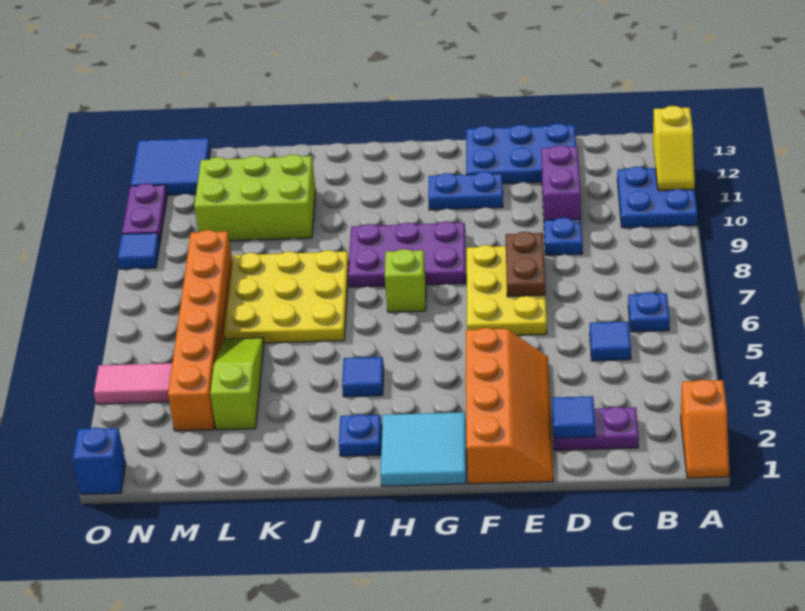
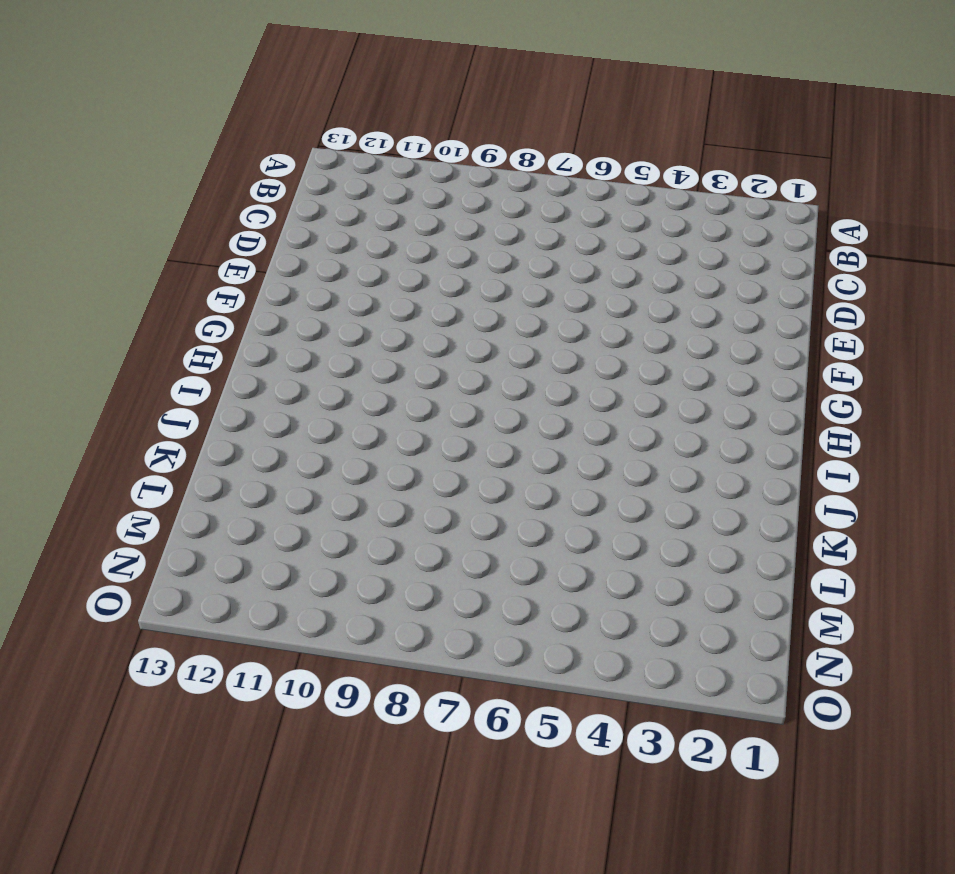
none -> orange 1x2 slope [681,379,729,478]
none -> blue 2x2 plate [617,167,698,228]
none -> blue 1x1 plate [628,292,670,332]

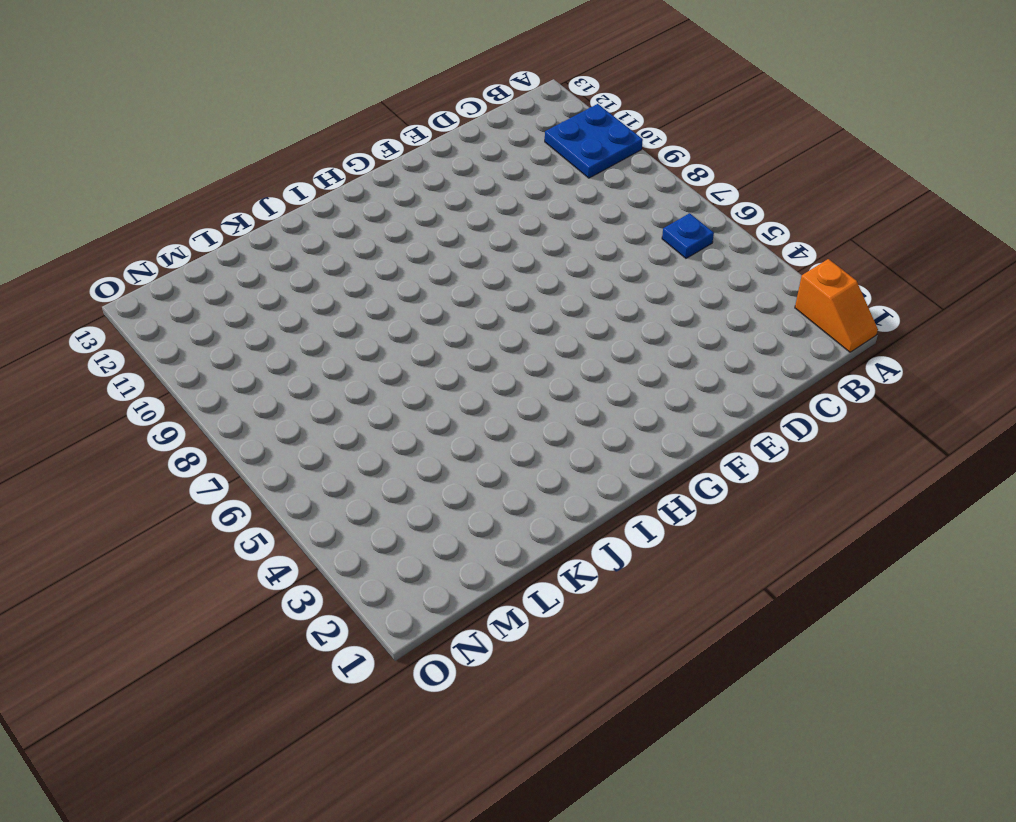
none -> purple 1x2 plate [553,407,639,450]
none -> blue 1x1 tile [590,322,631,361]
none -> blue 1x1 plate [544,217,583,255]

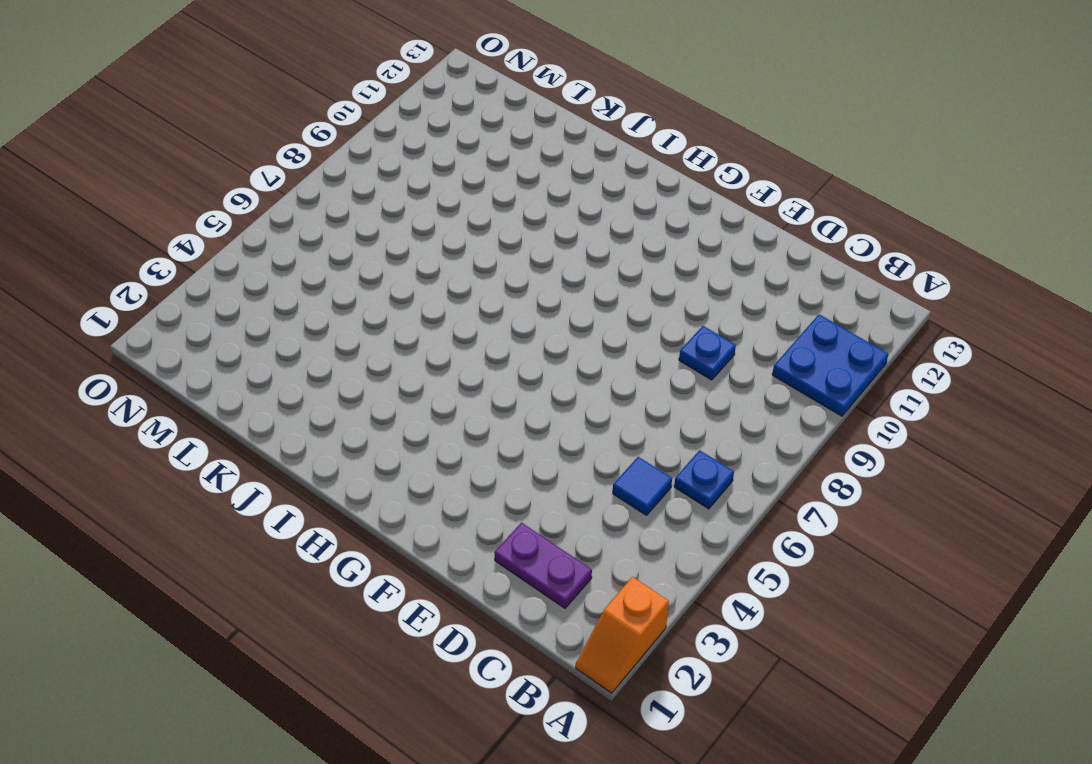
none -> purple 1x2 brick [541,145,581,220]
none -> blue 2x3 plate [466,123,576,184]
none -> orange 2x4 slope [466,328,553,484]

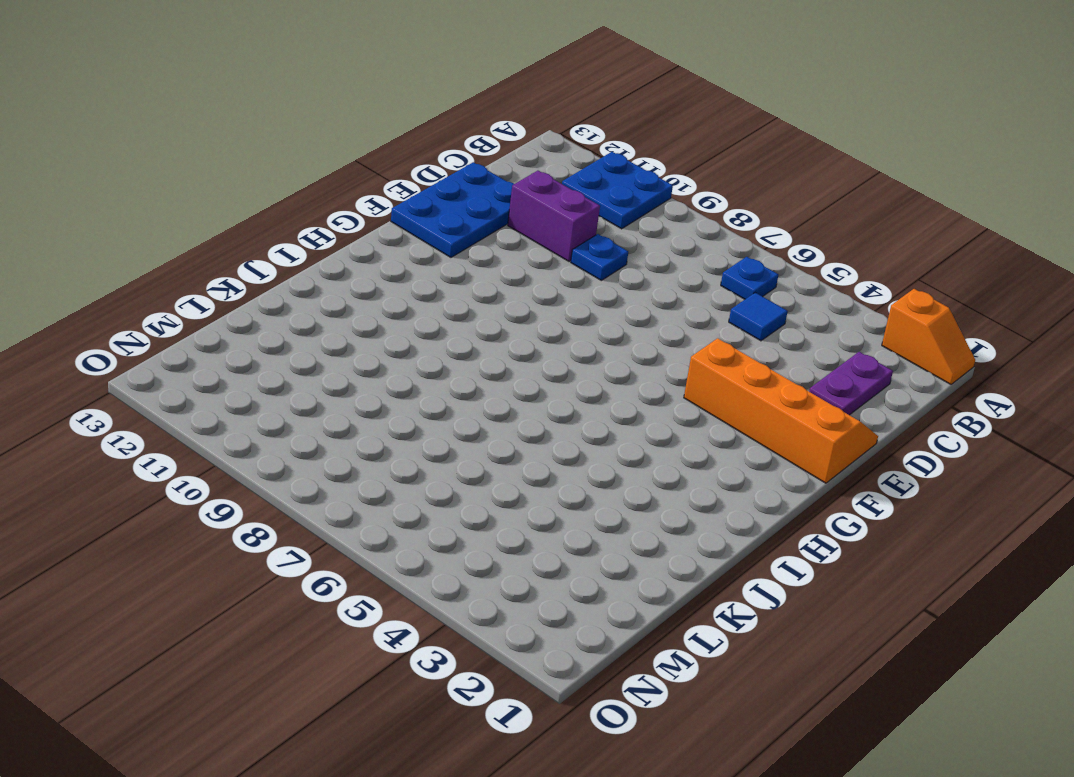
none -> yellow 2x3 plate [467,245,547,335]
none -> blue 1x2 plate [428,172,503,210]
none -> cyan 2x2 tile [381,412,466,486]

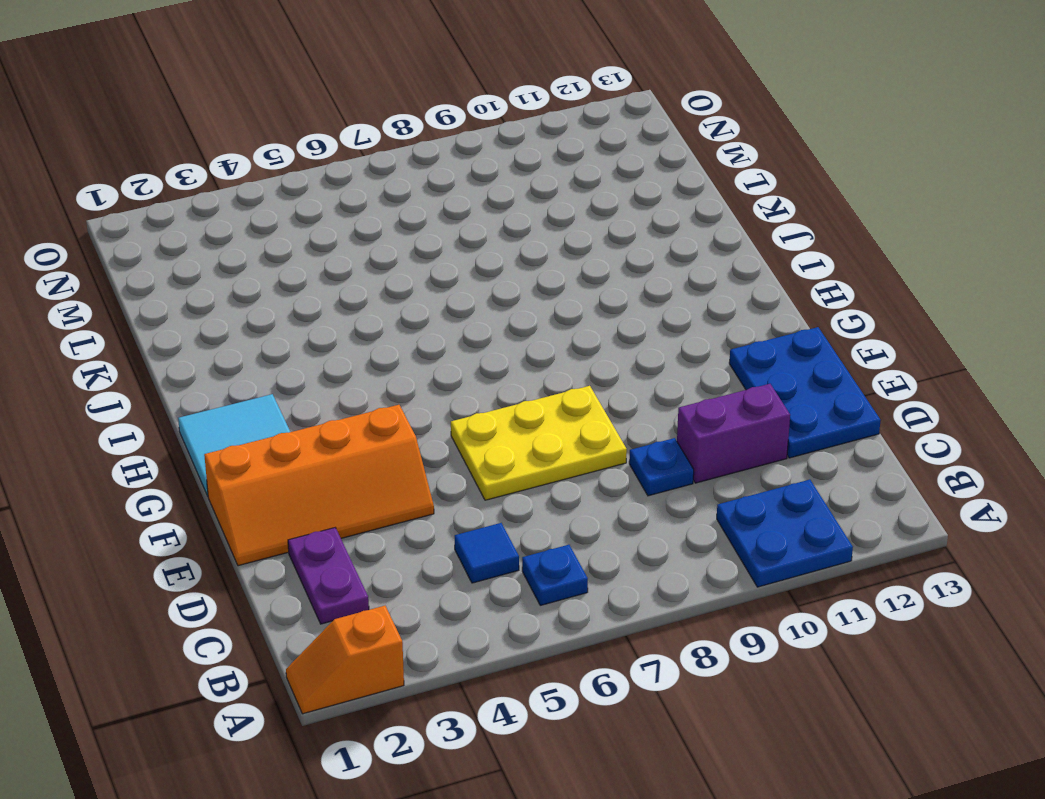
none -> blue 1x2 plate [428,172,503,210]
none -> purple 2x3 plate [348,221,466,287]
none -> lime 1x1 brick [385,249,426,312]

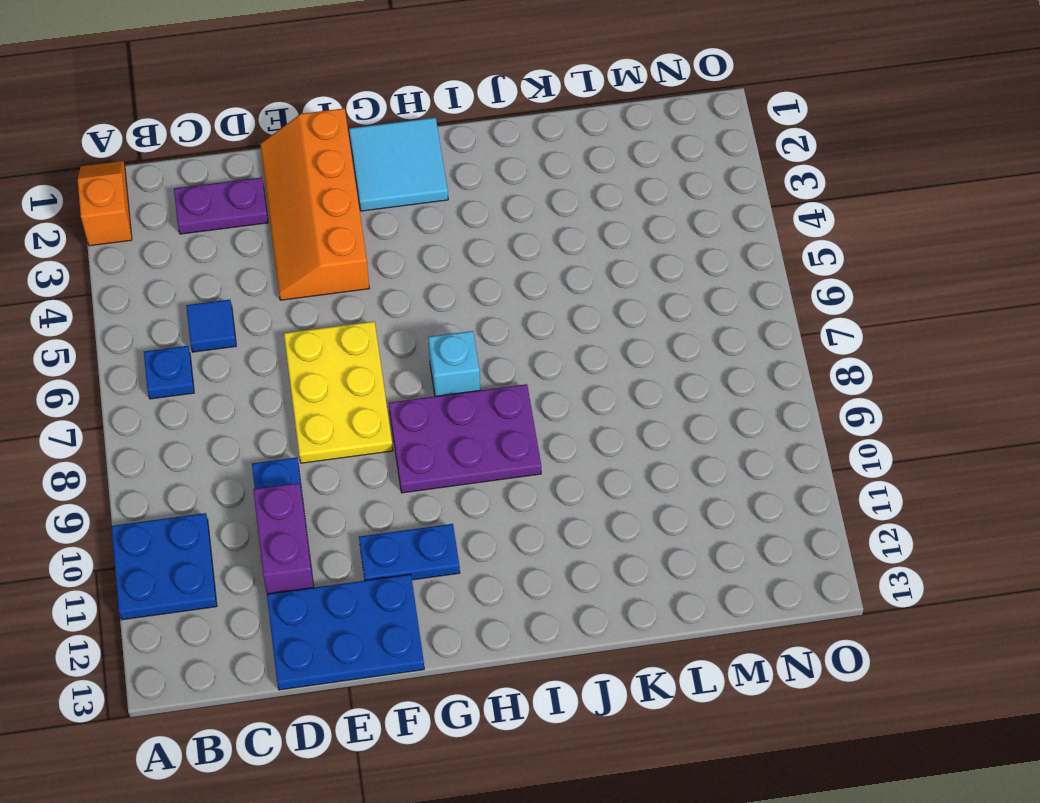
cyan 1x1 brick [428,331,480,396] -> lime 1x1 brick [385,249,426,312]
none -> blue 1x1 plate [339,414,382,456]
none -> blue 1x1 tile [342,357,384,397]
none -> yellow 3x3 plate [224,250,349,343]

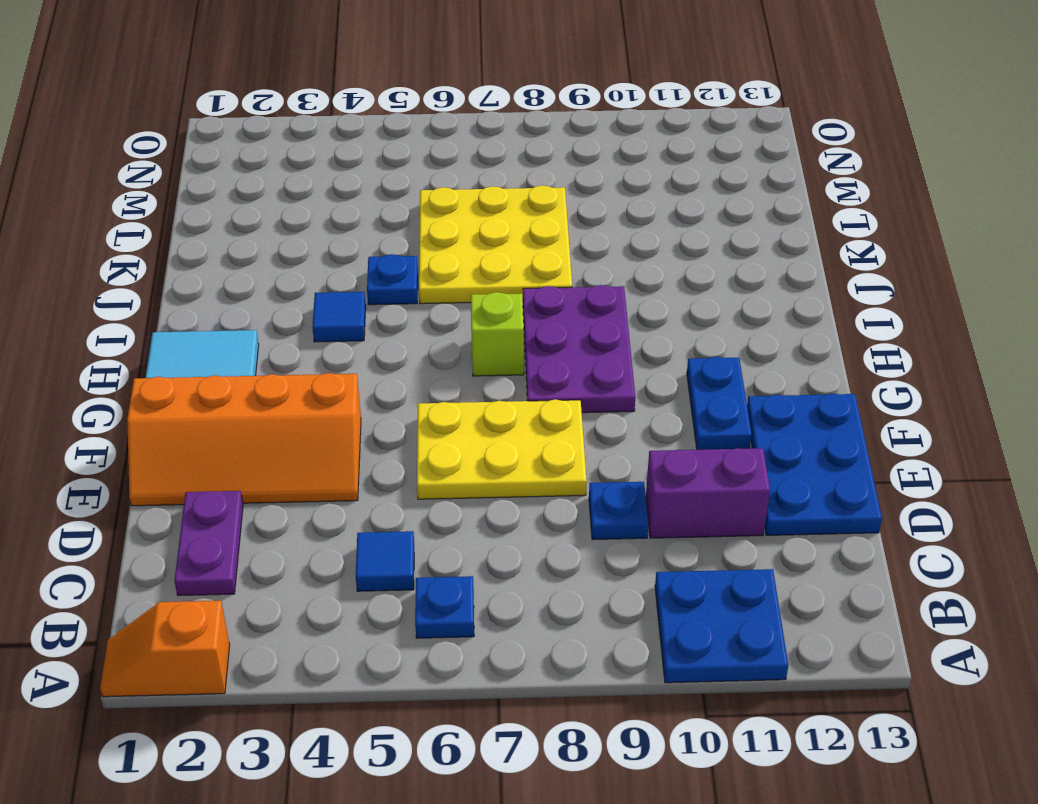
blue 1x1 plate [367,254,418,305] -> blue 1x1 plate moved to [339,414,382,456]
none -> lime 2x3 brick [194,155,316,241]
none -> lime 1x3 slope [210,338,264,430]
none -> orange 1x6 brick [168,230,232,431]

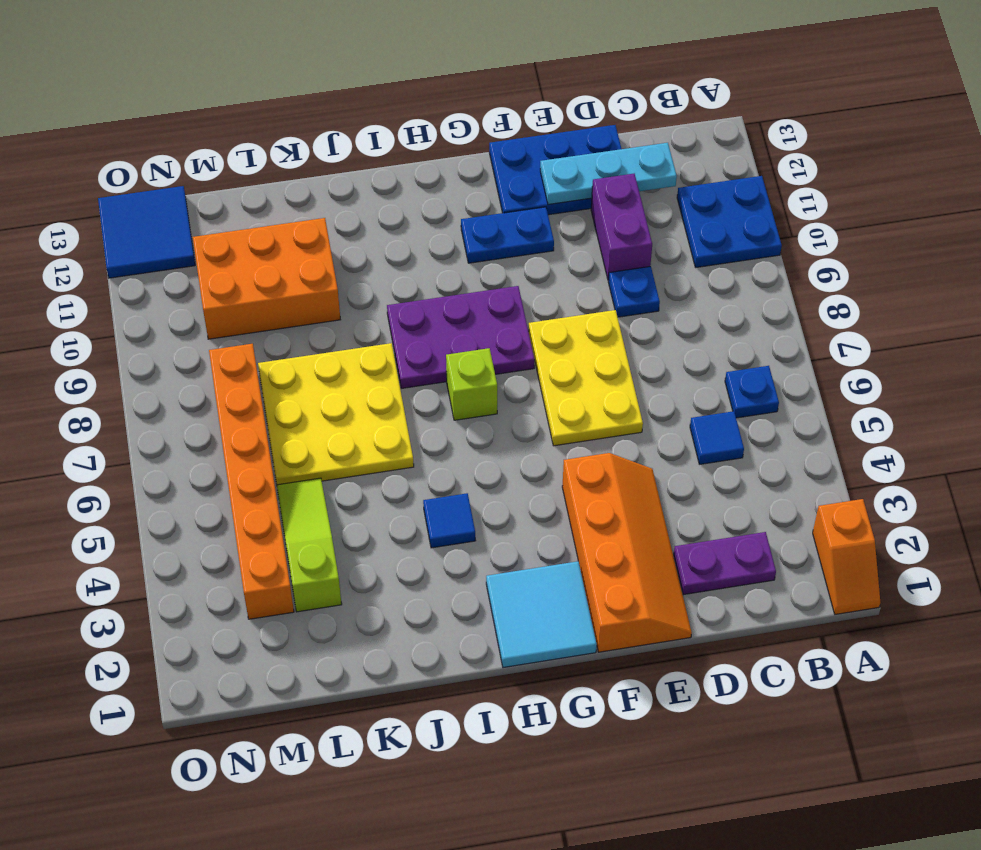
cyan 1x3 plate [540,143,677,205] -> none
orange 2x3 brick [193,218,340,339] -> lime 2x3 brick [194,155,316,241]
none -> blue 1x1 plate [339,414,382,456]
none -> pink 1x2 tile [94,363,172,404]
none -> blue 1x1 brick [73,427,126,494]

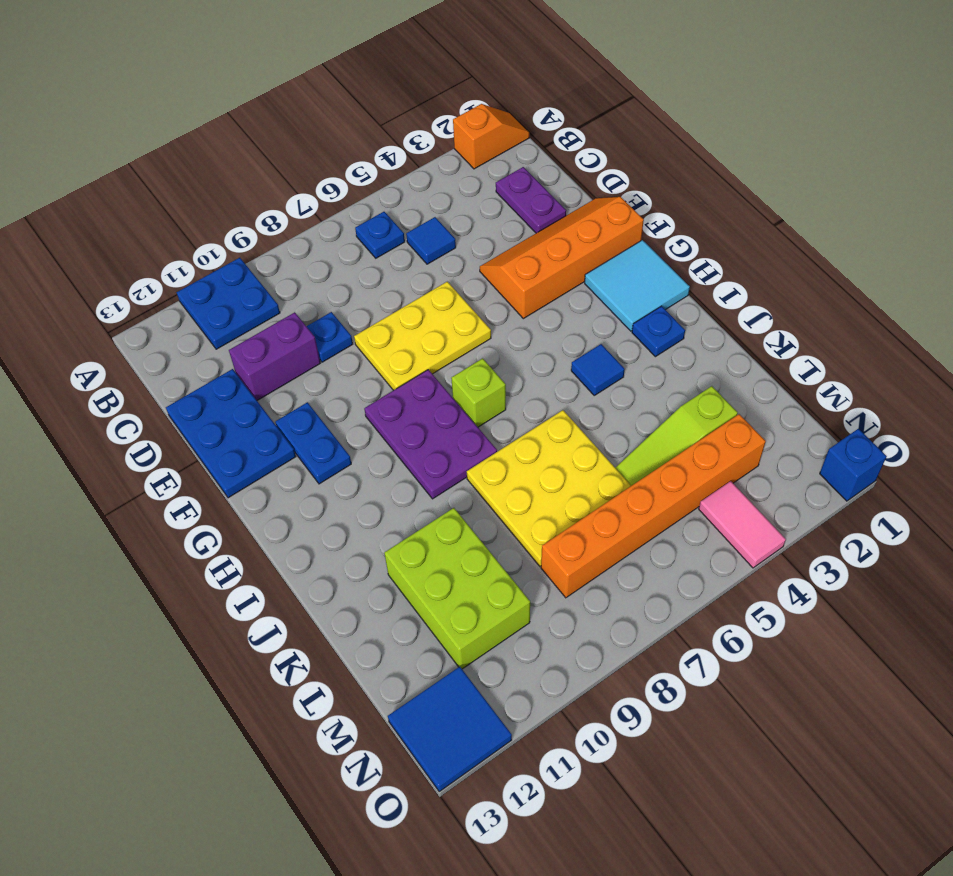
none -> blue 1x1 tile [118,233,160,269]
none -> purple 1x2 plate [122,184,167,242]
none -> yellow 1x2 slope [653,106,695,190]

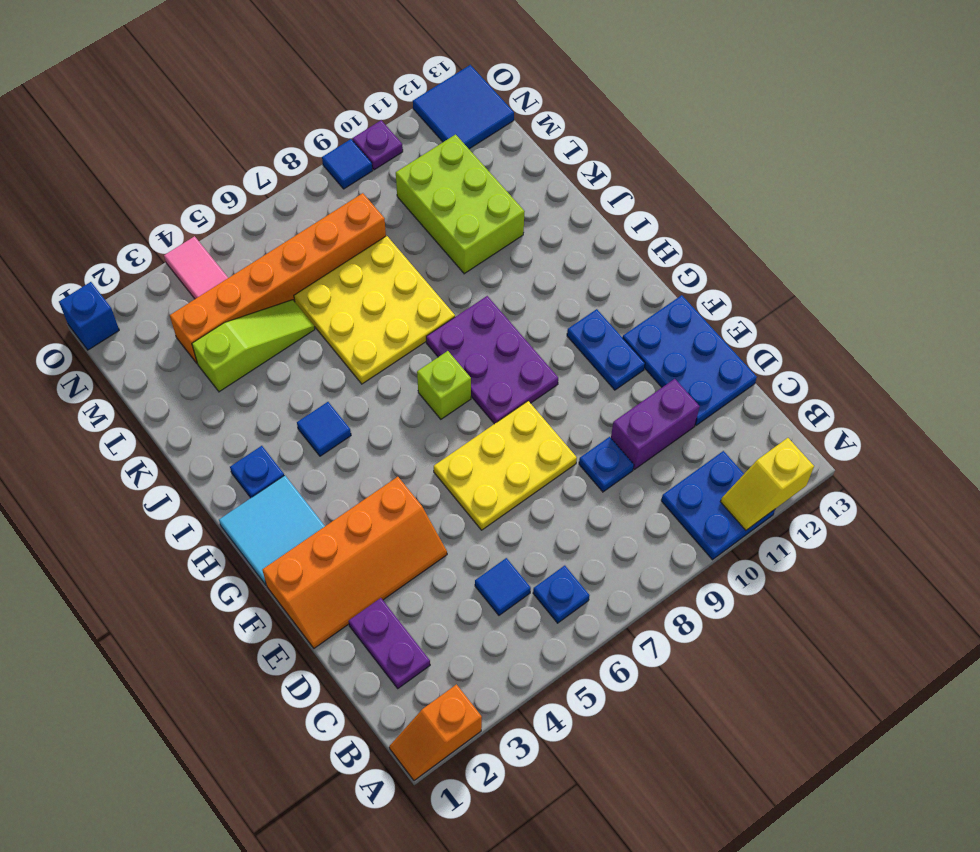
purple 1x1 plate [353,120,403,170] -> purple 1x2 plate [122,184,167,242]
none -> blue 1x1 tile [552,396,595,438]
none -> brown 1x2 plate [505,232,545,297]

